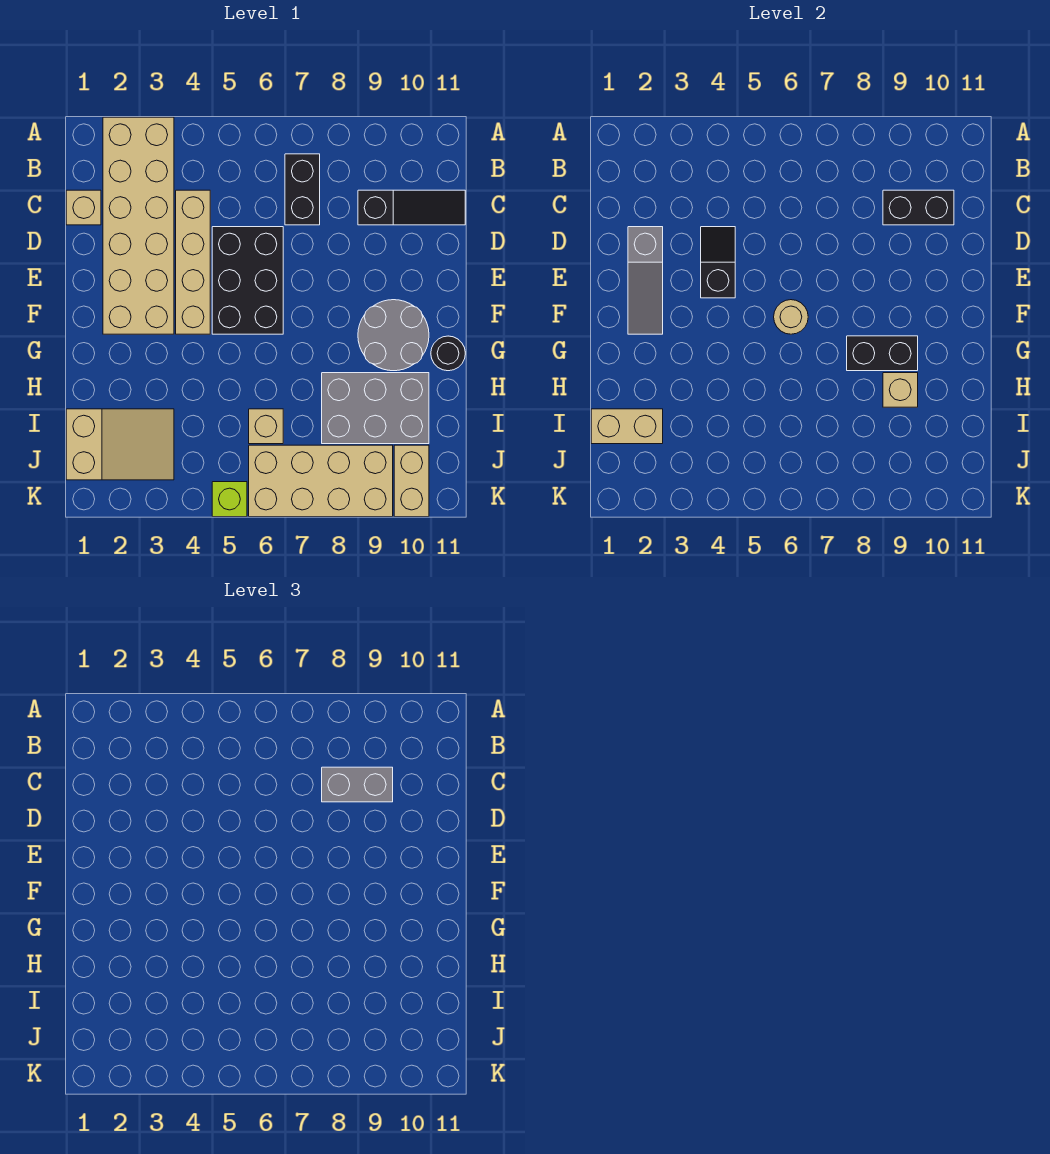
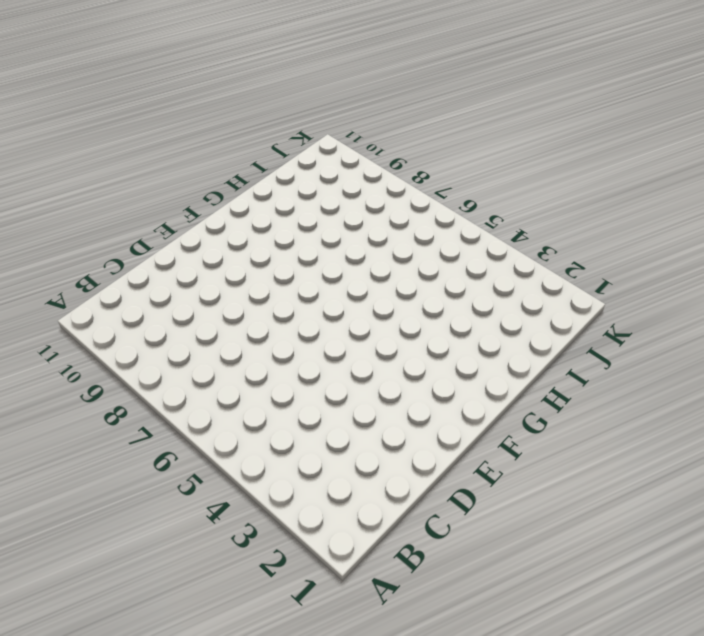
none -> tan 2x6 brick [103,117,174,334]
none -> black 1x2 brick [285,154,320,225]
none -> tan 1x1 brick [66,190,101,225]

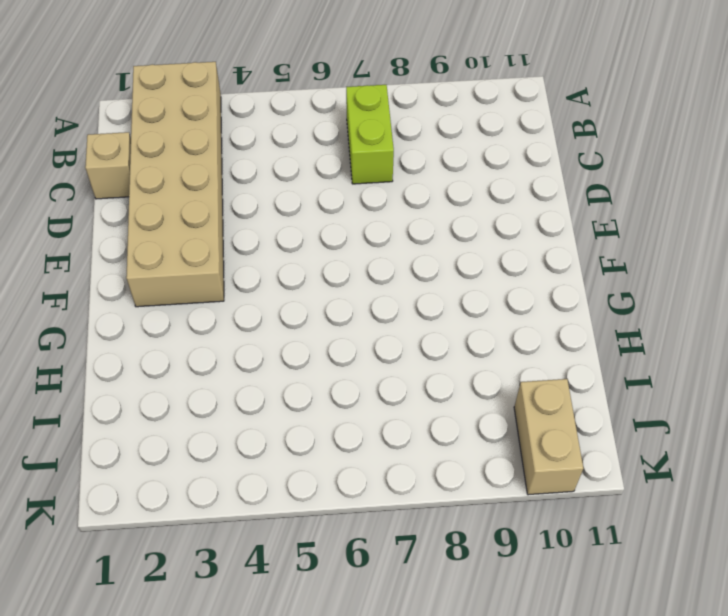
lime 1x2 brick [346,85,394,184] -> black 1x2 brick [285,154,320,225]
none -> tan 1x4 brick [176,190,210,334]
none -> black 1x3 slope [358,190,465,225]
none -> black 2x3 brick [212,227,283,334]

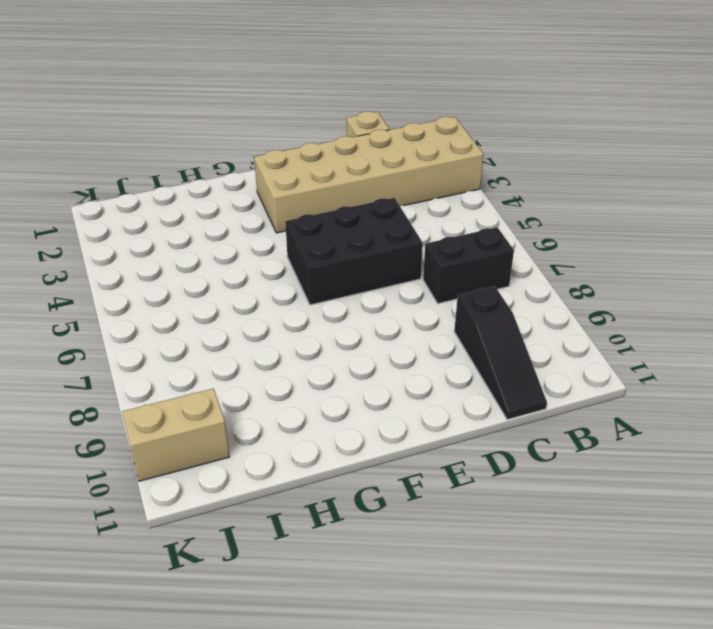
none -> tan 1x4 brick [176,190,210,334]
none -> grey 2x2 round brick [358,300,429,371]
none -> black 1x1 round brick [431,336,465,371]

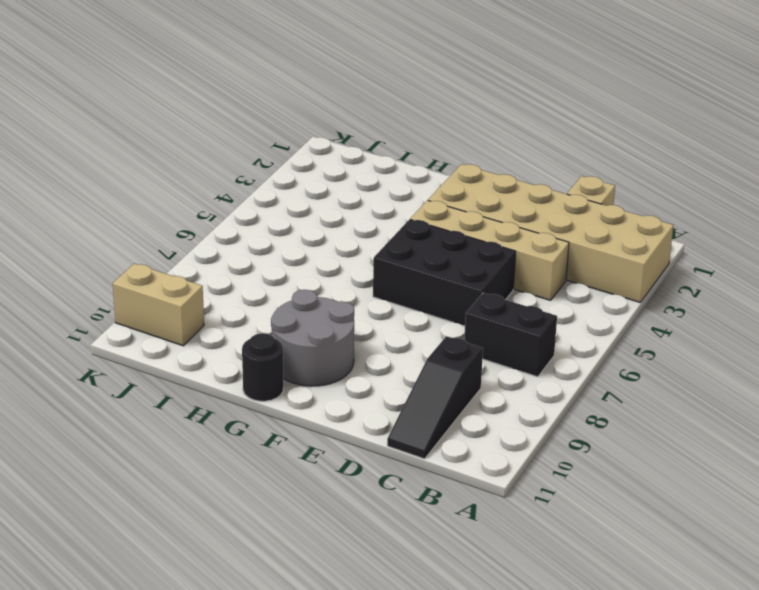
none -> grey 2x3 brick [322,373,429,444]
none -> tan 2x3 slope [66,409,174,480]
none -> tan 1x1 brick [249,409,283,444]

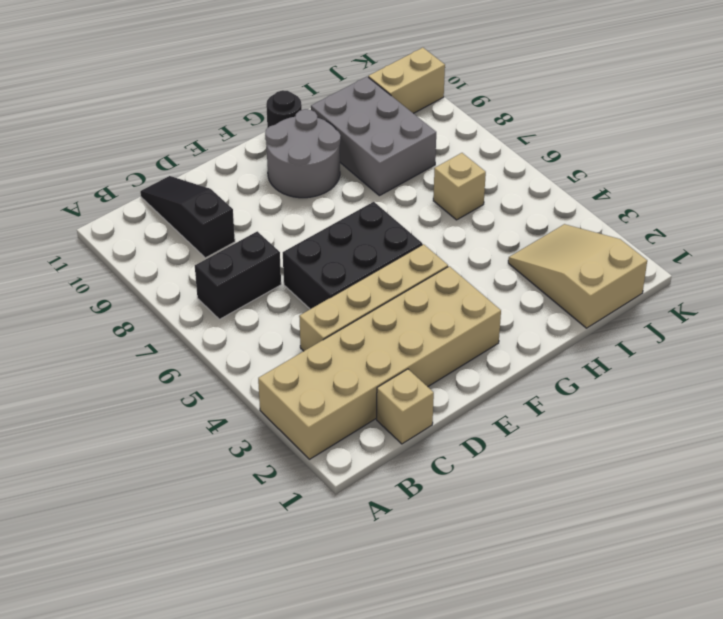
none -> tan 2x4 brick [249,445,393,517]
none -> lime 1x1 brick [212,482,247,517]
none -> black 1x2 brick [883,190,954,225]

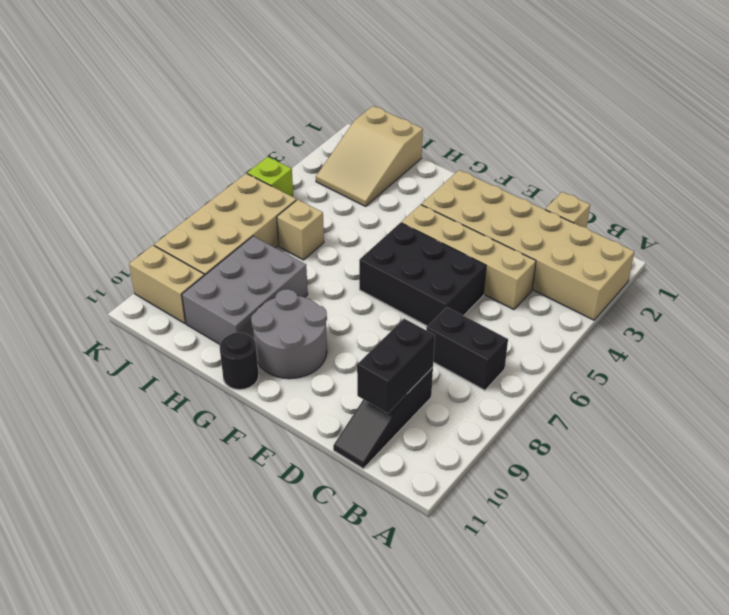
none -> grey 1x3 slope [628,227,663,334]
none -> black 1x2 slope [701,227,735,298]
none -> tan 1x1 round brick [774,300,808,334]

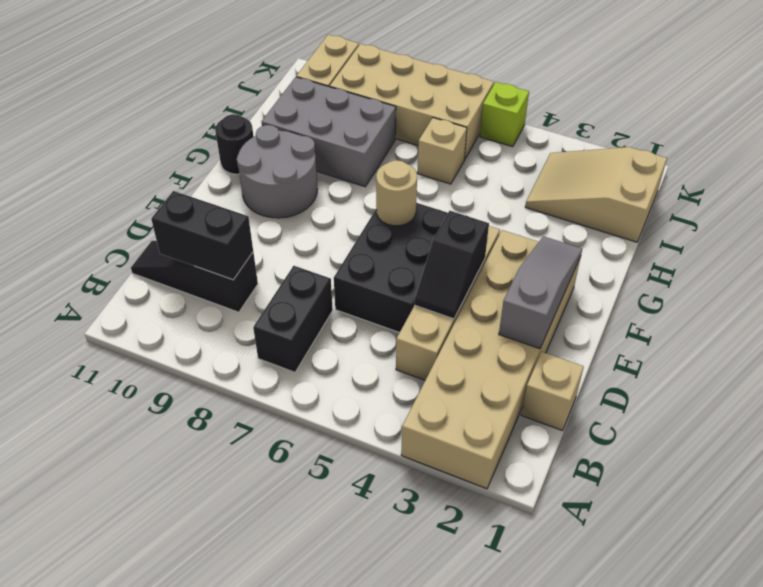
none -> black 1x2 brick [847,336,918,371]
none -> tan 1x1 brick [883,373,918,407]
none -> tan 1x2 brick [591,409,663,444]

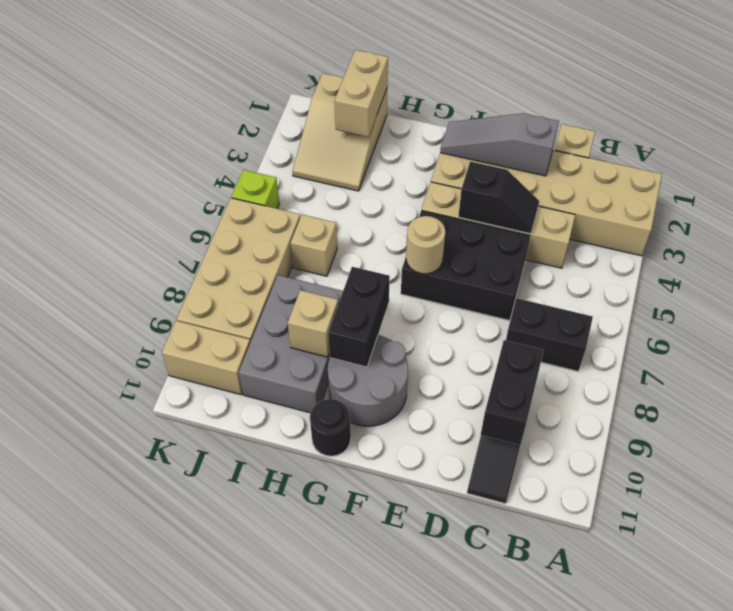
none -> grey 1x2 brick [322,767,393,802]

